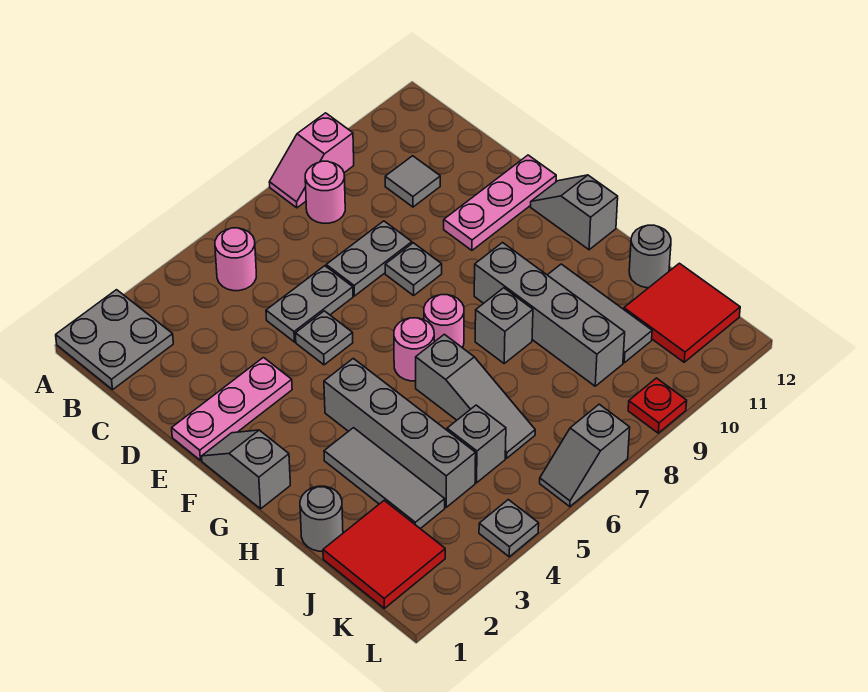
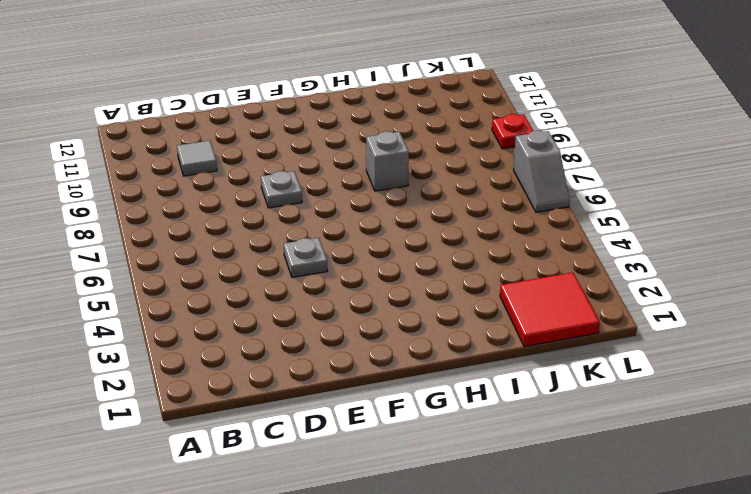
none -> grey 2x2 plate [56,290,173,390]
none -> pink 1x2 slope [269,113,354,208]
none -> pink 1x1 round brick [215,228,256,291]

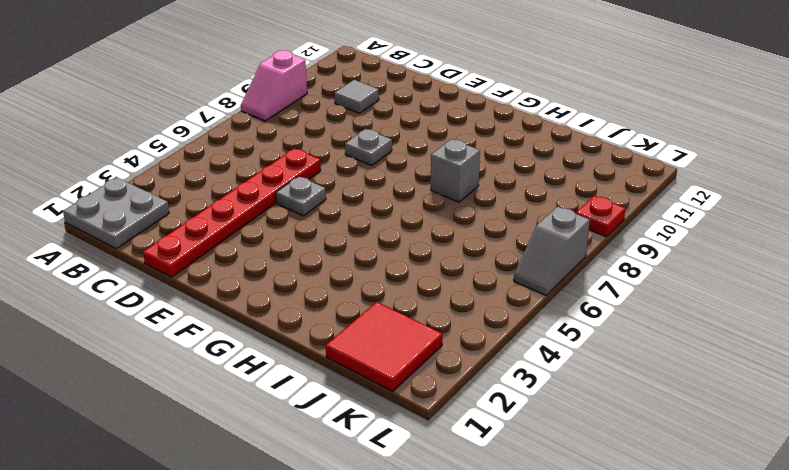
red 1x6 plate [143,148,321,277] -> grey 1x2 plate [266,266,353,342]
none -> pink 1x1 round brick [215,228,256,291]
none -> pink 1x1 round brick [305,161,345,223]
none -> grey 1x2 plate [326,221,412,296]

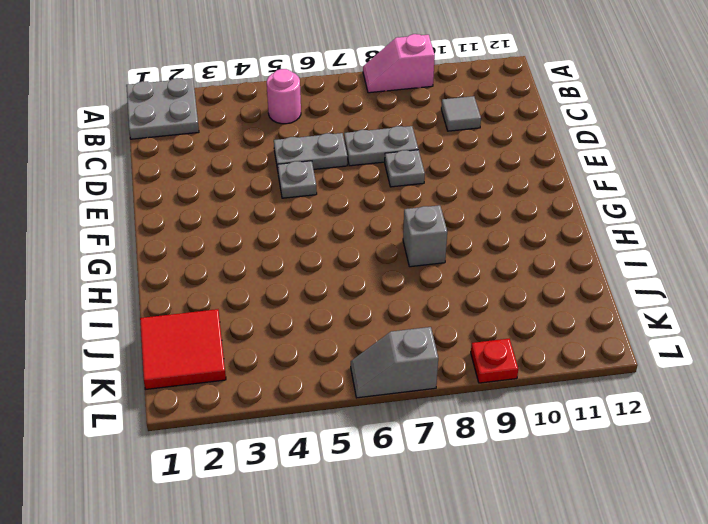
none -> pink 1x1 round brick [305,161,345,223]
none -> pink 1x3 plate [172,358,292,460]
none -> pink 1x3 plate [444,155,556,250]

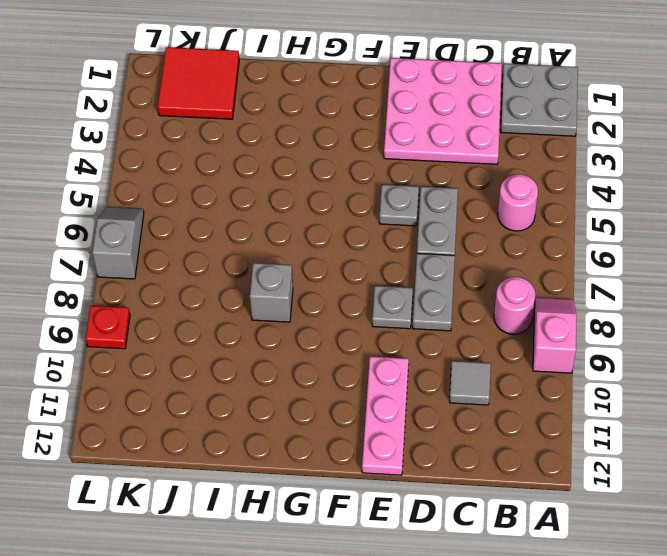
pink 3x3 plate [384,58,502,164] -> pink 1x3 plate [172,358,292,460]
none -> grey 1x2 slope [202,430,290,509]
none -> grey 1x2 slope [531,175,618,250]
none -> grey 1x4 brick [324,358,476,507]

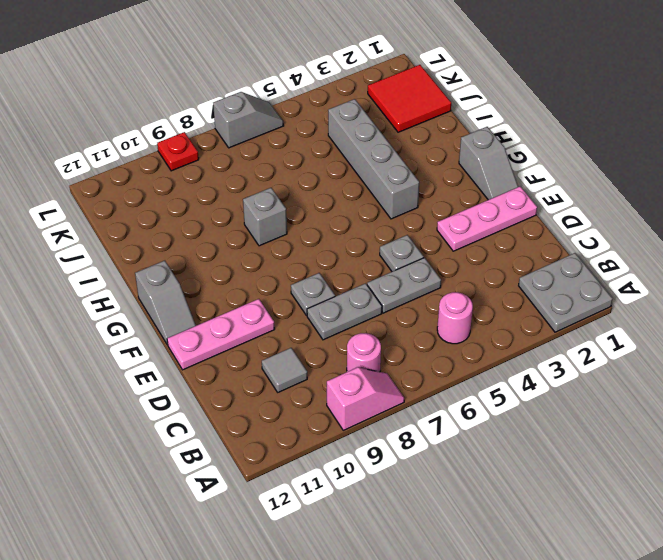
none -> pink 1x1 round brick [394,318,434,381]
none -> pink 1x1 round brick [424,295,464,348]
none -> grey 1x4 brick [474,243,625,386]

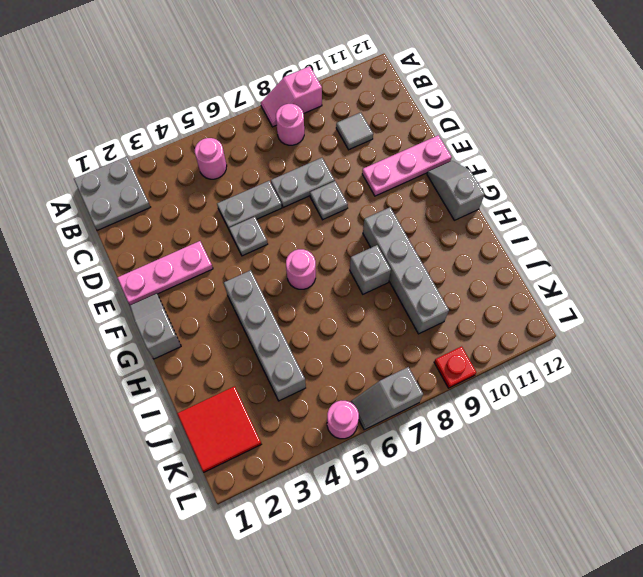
pink 1x1 round brick [327,401,359,439] -> pink 1x1 round brick moved to [424,295,464,348]
none -> grey 1x3 tile [324,428,445,529]
none -> grey 1x3 slope [416,334,535,458]
none -> grey 1x3 tile [548,264,652,363]

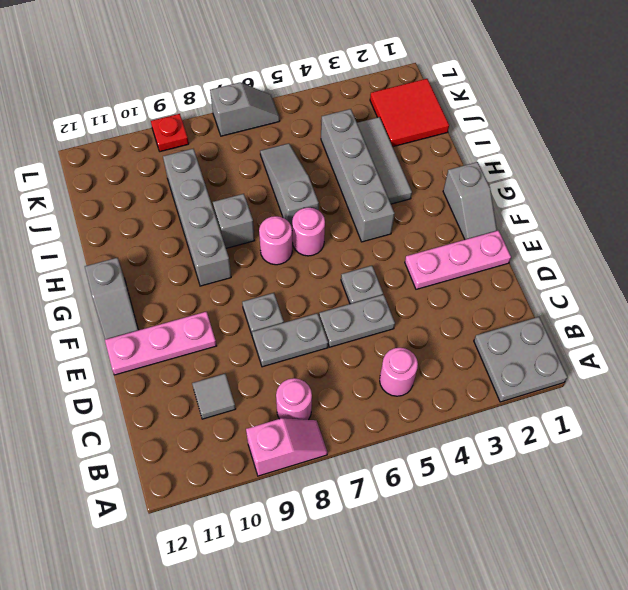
none -> grey 1x3 tile [548,264,652,363]
none -> grey 1x1 round brick [300,486,343,551]
none -> grey 1x1 round brick [629,225,671,288]

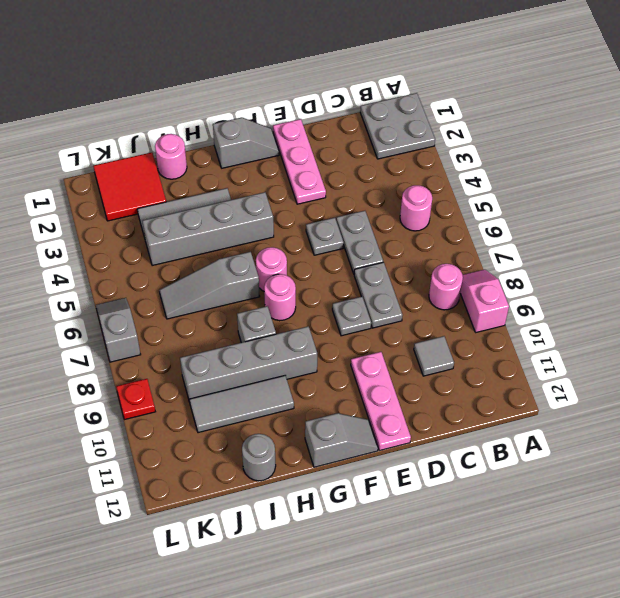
pink 1x1 round brick [155,134,187,179] -> grey 1x1 round brick [300,486,343,551]
none -> grey 1x1 brick [447,405,506,483]
none -> red 2x2 tile [624,263,740,362]
none -> grey 1x1 plate [479,500,539,557]

